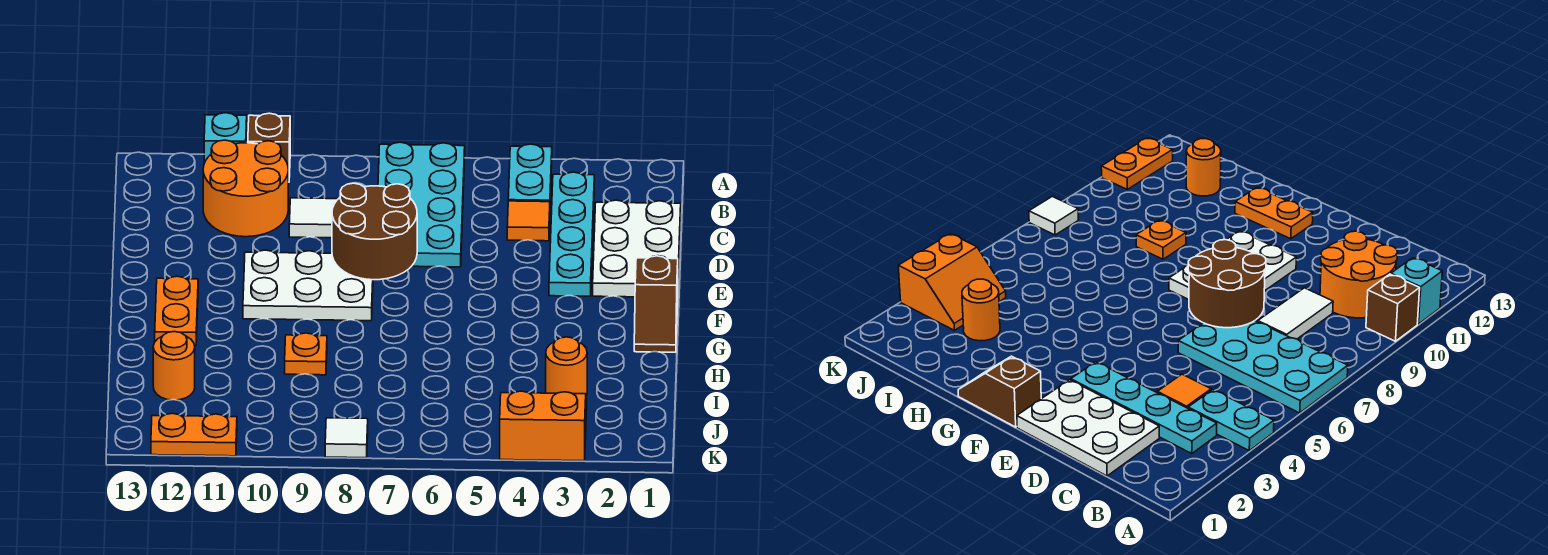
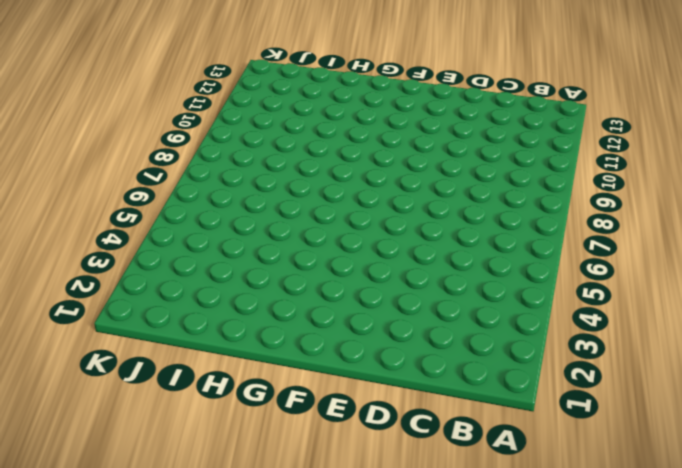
none -> cyan 1x2 plate [508,144,552,202]
none -> cyan 2x4 plate [378,142,465,267]
none -> brown 1x1 brick [248,113,290,182]

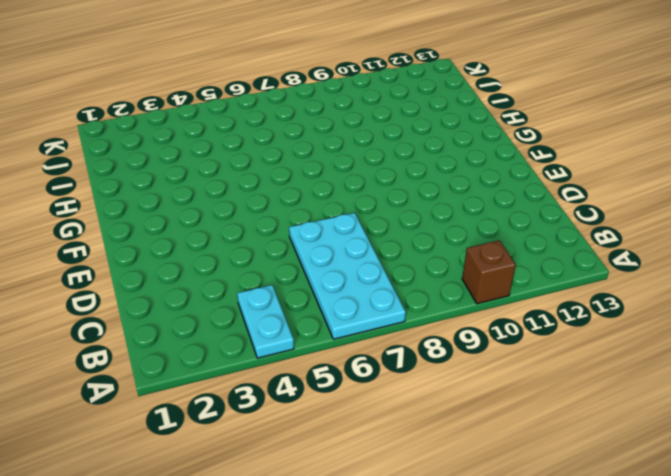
none -> cyan 1x1 brick [204,113,247,163]
none -> cyan 1x4 plate [549,172,594,296]
none -> orange 2x2 round brick [203,140,288,237]

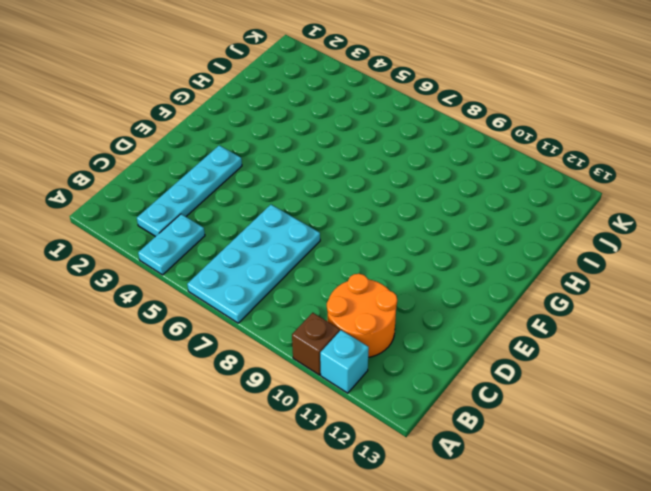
none -> white 2x3 plate [593,200,681,297]
none -> orange 1x1 tile [507,201,550,241]
none -> white 1x2 tile [289,198,338,238]

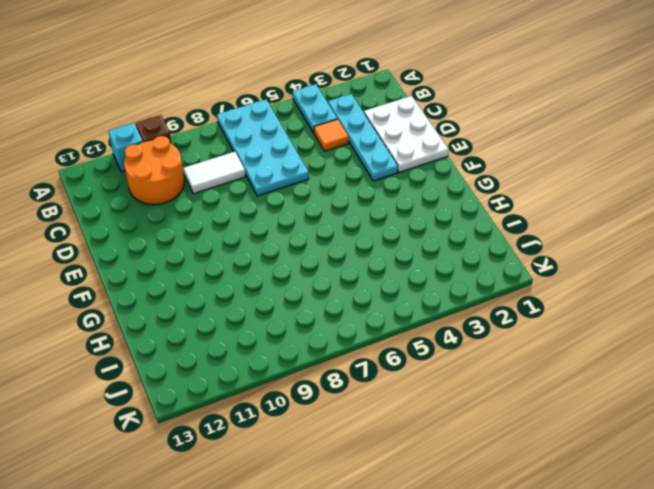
none -> white 2x3 plate [243,250,373,321]
none -> brown 1x2 slope [634,256,678,352]
none -> orange 1x2 plate [155,276,198,346]

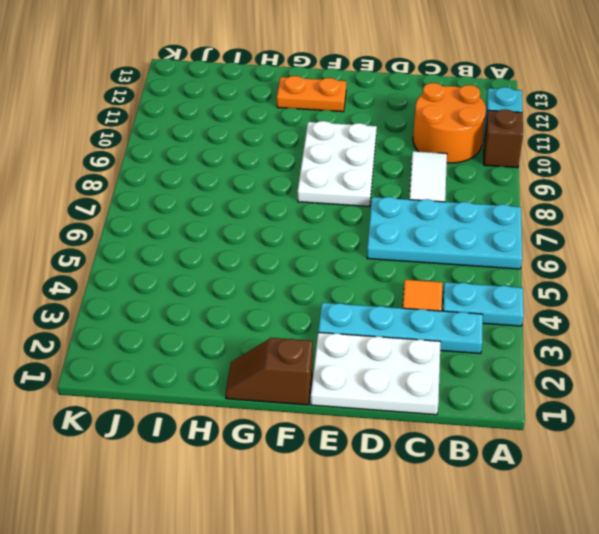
none -> orange 1x1 plate [285,333,327,375]
none -> orange 1x1 round brick [546,337,587,395]
none -> orange 1x1 round brick [153,332,195,400]

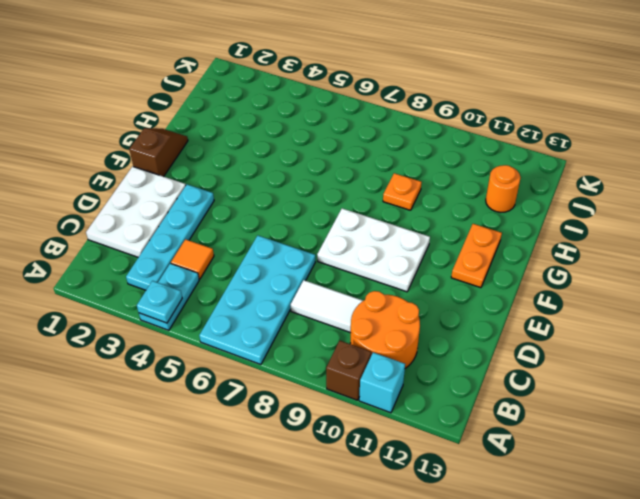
cyan 1x1 plate [137,281,182,323] -> none
none -> orange 1x1 round brick [546,337,587,395]
none -> orange 2x2 slope [500,391,587,461]
none -> white 1x1 tile [325,418,368,458]

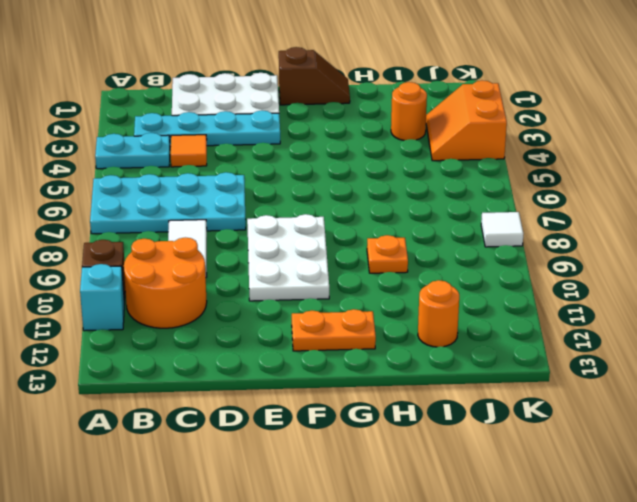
none -> orange 1x2 plate [151,413,237,456]
none -> brown 2x2 round brick [332,183,417,280]

